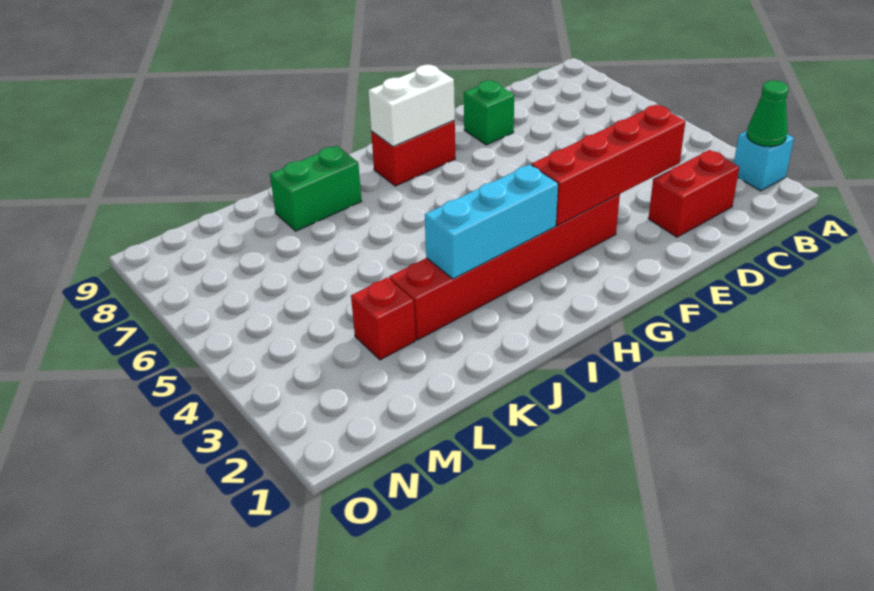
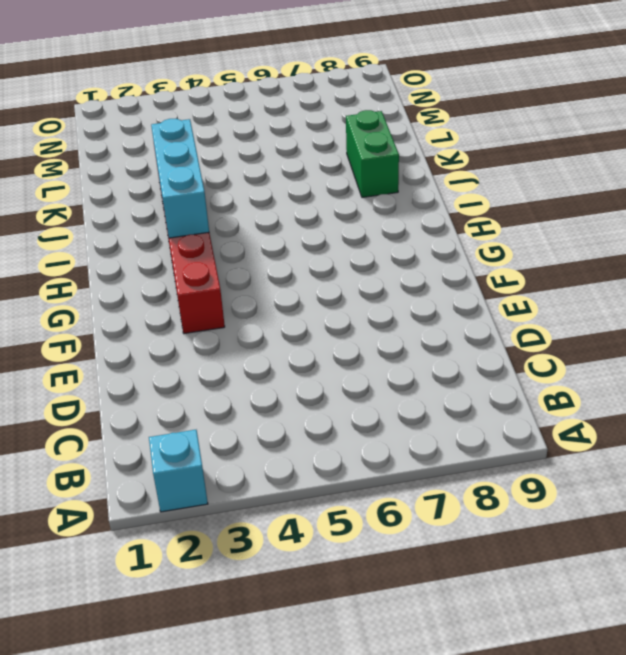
none -> red 1x2 brick [648,150,739,237]
none -> green 1x1 brick [464,81,514,145]

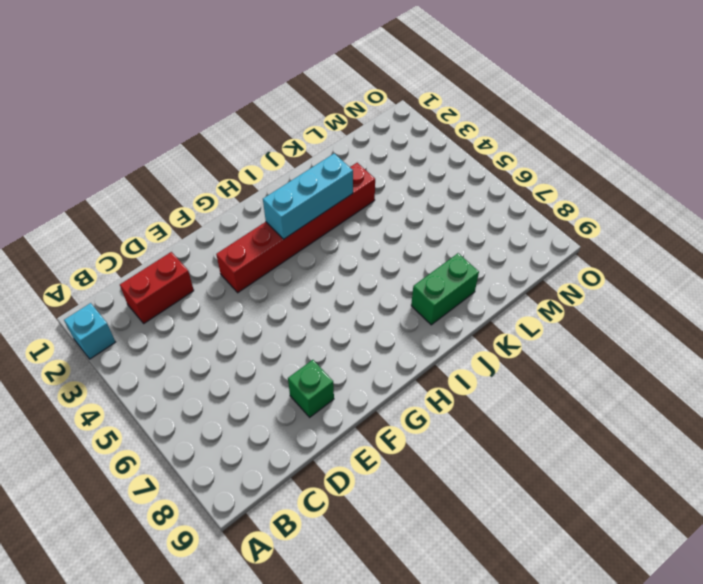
none -> red 1x2 brick [371,121,455,186]
none -> red 1x1 brick [351,277,416,360]

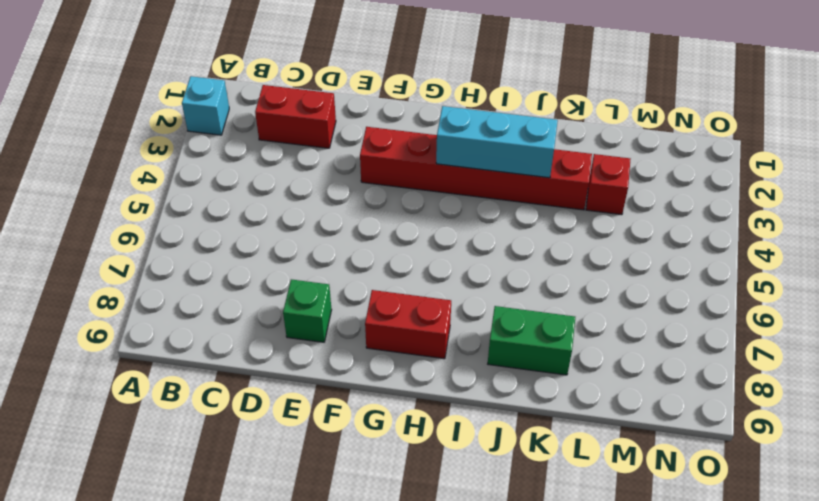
none -> green 1x1 cone [747,80,788,147]
none -> red 1x4 brick [531,105,685,226]

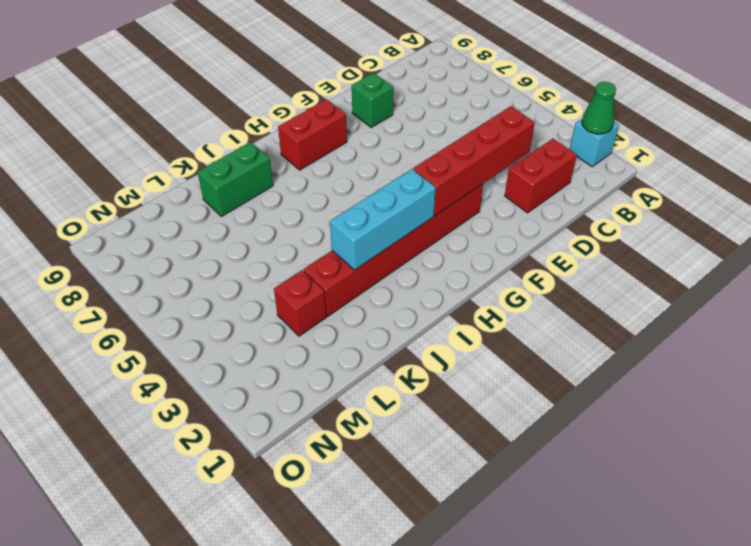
none -> white 1x2 brick [368,65,455,147]

